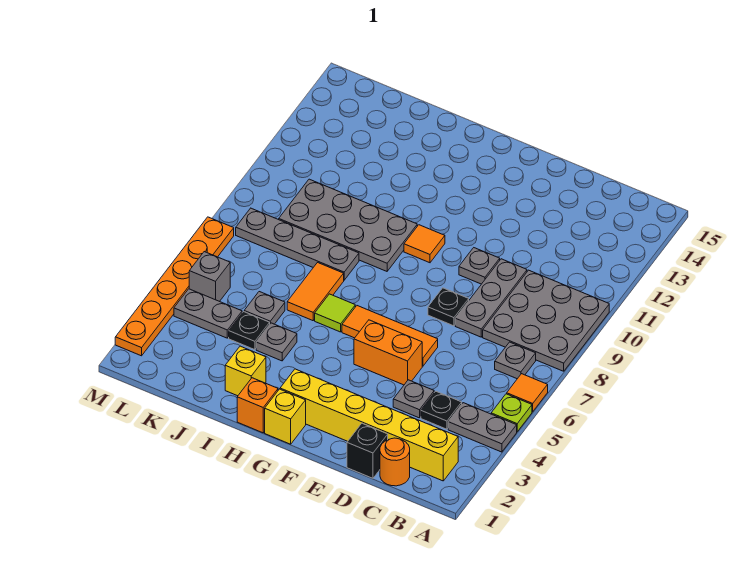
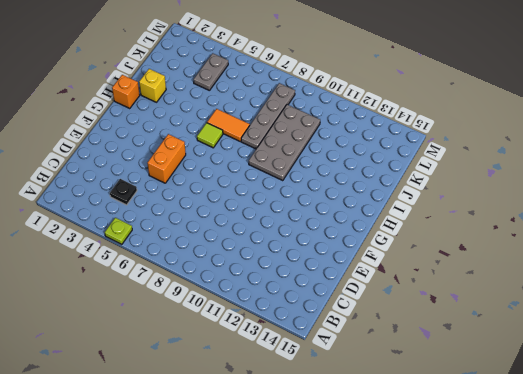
none -> grey 1x2 plate [448,403,517,452]
none -> orange 1x1 tile [507,374,548,412]
none -> grey 3x3 plate [483,270,609,371]

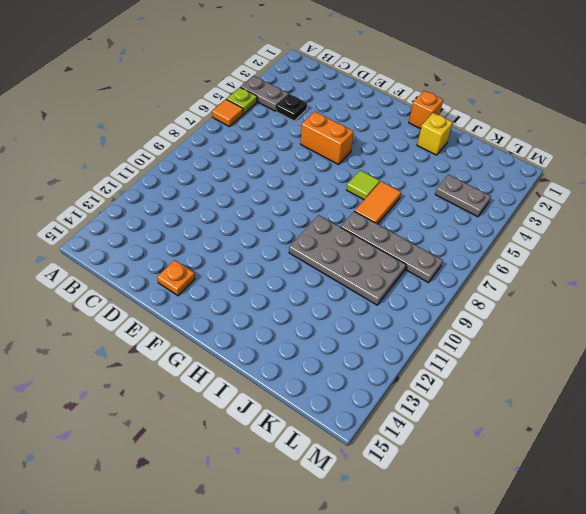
orange 1x1 plate [157,260,195,296] -> none
none -> grey 3x3 plate [483,270,609,371]
none -> yellow 1x6 brick [280,369,458,481]
none -> grey 1x1 plate [495,342,536,379]

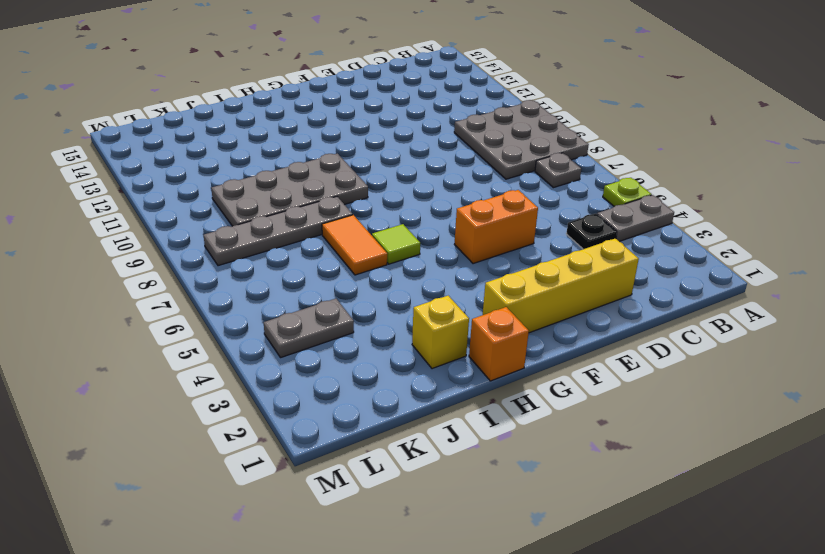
yellow 1x4 brick [483,238,639,333] -> yellow 1x6 brick [280,369,458,481]
none -> orange 1x1 tile [507,374,548,412]
none -> orange 1x1 round brick [380,438,410,486]
none -> black 1x1 brick [347,423,388,478]

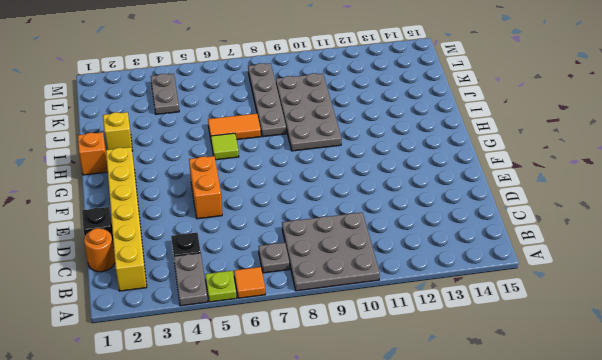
none -> grey 1x1 plate [393,380,434,418]
none -> grey 1x3 plate [455,259,527,337]
none -> orange 1x3 tile [342,306,438,366]

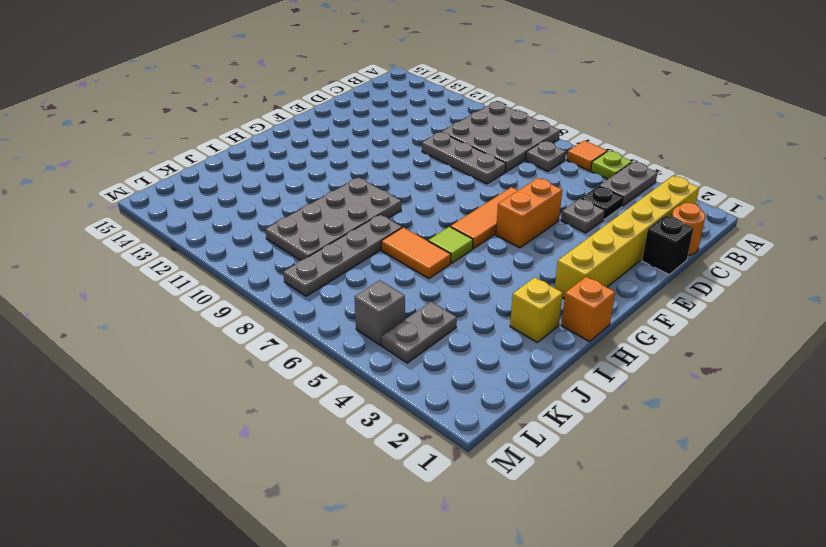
none -> black 1x1 plate [428,288,469,326]
none -> grey 1x1 plate [459,248,500,284]
none -> yellow 1x1 brick [265,389,306,444]

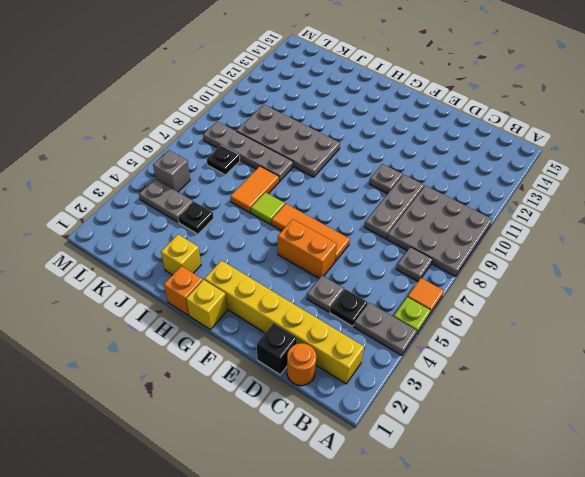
black 1x1 plate [207,145,240,175] -> black 1x1 plate moved to [428,288,469,326]
none -> orange 1x1 tile [404,225,445,263]
none -> grey 1x1 plate [256,323,297,361]
none -> grey 1x1 plate [244,292,285,324]

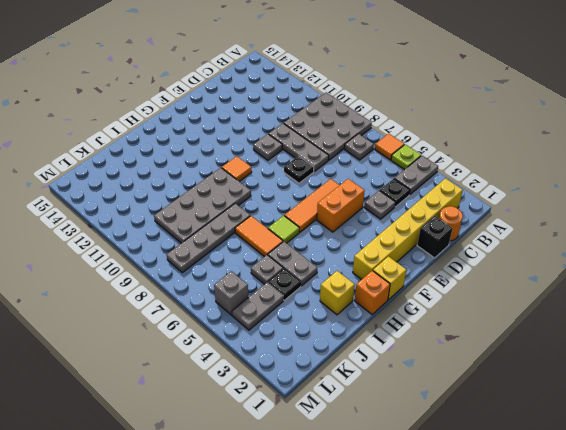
grey 1x2 plate [268,242,317,286] -> grey 1x1 plate [256,323,297,361]
none -> orange 1x6 plate [115,217,234,356]

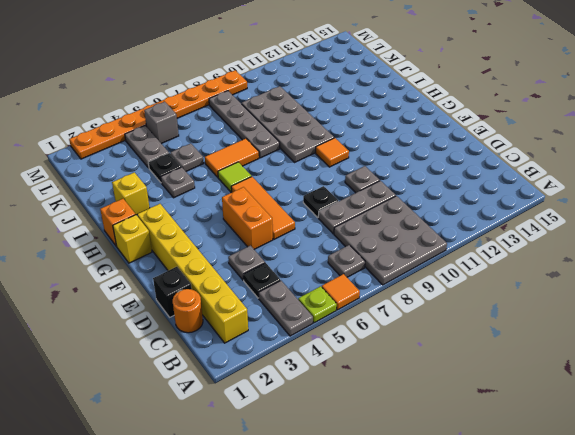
orange 1x8 plate [69,70,247,159] -> orange 1x6 plate [115,217,234,356]

